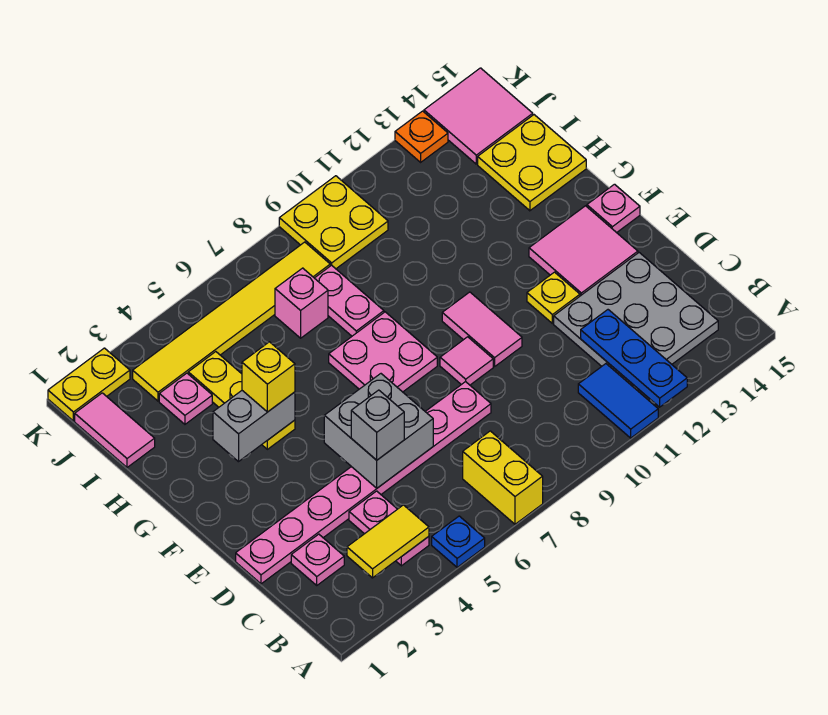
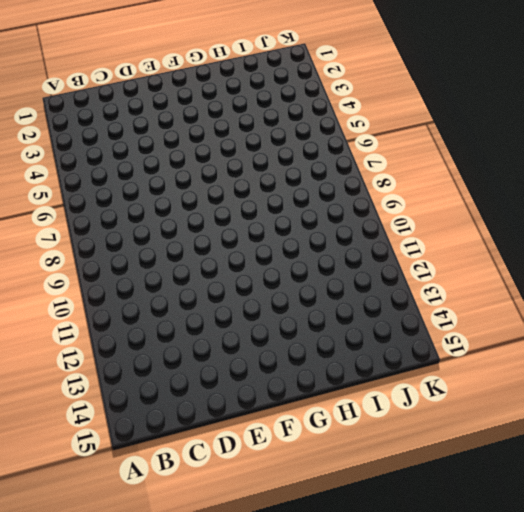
none -> blue 1x1 plate [432,516,485,567]
none -> yellow 1x2 brick [463,431,543,524]
none -> blue 1x2 tile [578,364,658,438]
none -> pink 1x2 plate [349,491,429,566]

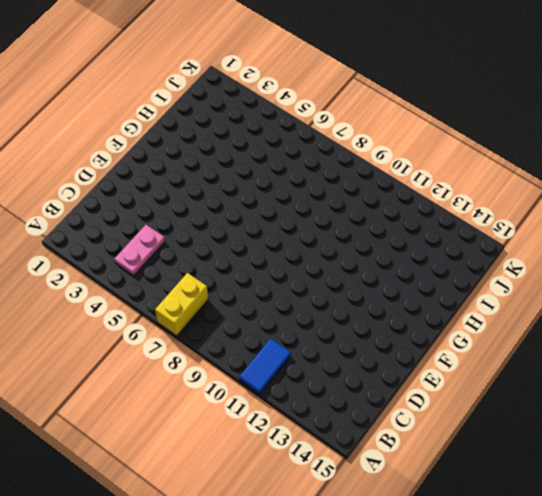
none -> blue 1x1 plate [432,516,485,567]
none -> grey 3x3 plate [554,253,718,390]
none -> pink 1x1 plate [291,534,344,585]
none -> pink 1x8 plate [236,382,491,584]

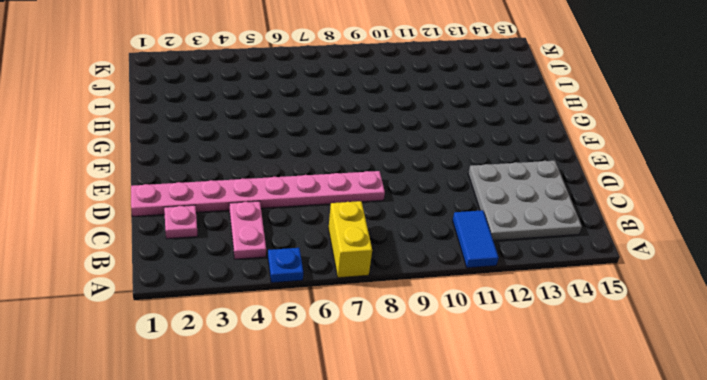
none -> pink 1x1 tile [440,337,493,385]
none -> pink 1x2 tile [442,292,522,367]
none -> yellow 1x1 plate [527,272,580,324]
none -> pink 2x2 tile [529,206,638,296]

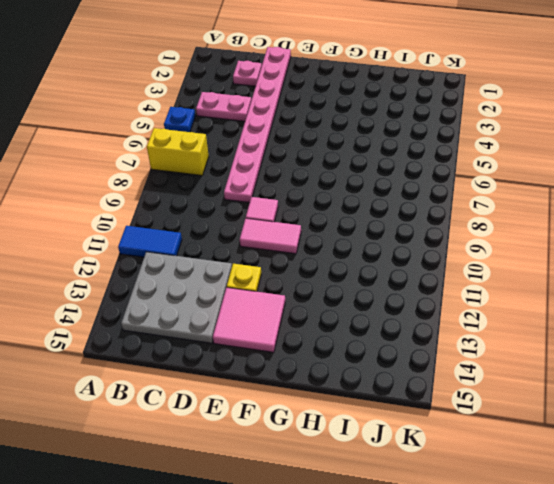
none -> pink 2x2 plate [329,312,437,392]
none -> pink 1x1 plate [587,184,640,233]
none -> yellow 1x3 plate [188,352,295,449]
none -> pink 1x2 plate [315,265,384,336]

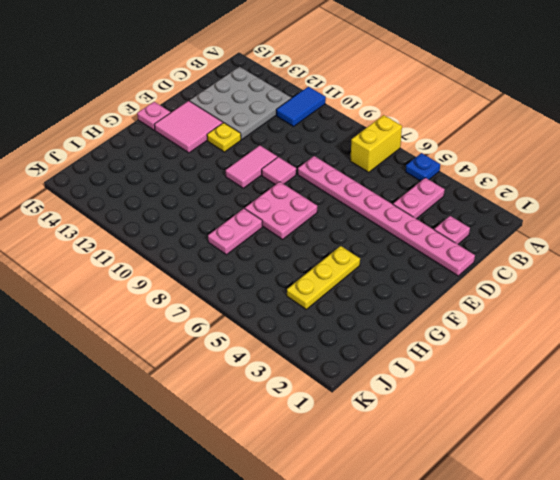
none -> yellow 2x2 plate [478,115,586,211]
none -> pink 1x2 tile [75,393,155,467]
none -> pink 1x1 plate [159,373,212,424]
none -> pink 1x1 brick [275,268,328,338]

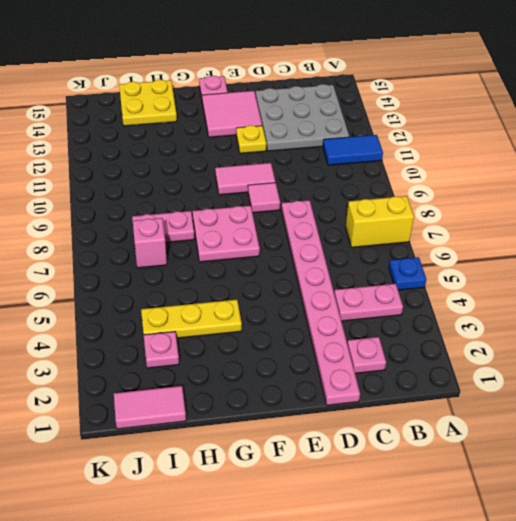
none -> yellow 1x6 tile [133,242,330,401]
none -> yellow 2x2 plate [279,176,388,269]
none -> pink 2x2 tile [424,68,533,164]
none -> yellow 1x2 plate [48,348,130,421]

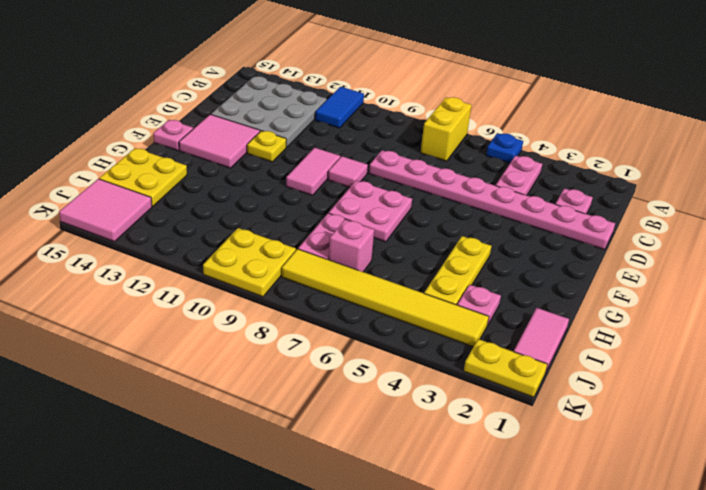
none -> orange 1x1 plate [395,111,448,162]
none -> blue 1x3 plate [581,310,687,407]
none -> yellow 1x2 tile [347,505,429,578]
none -> grey 2x2 brick [324,374,433,488]

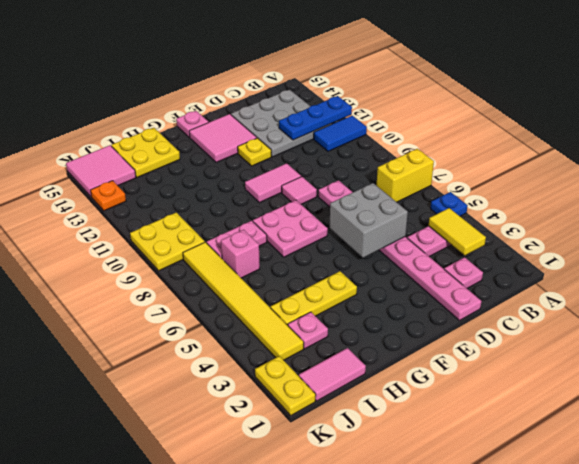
none -> grey 1x2 brick [213,391,295,462]
none -> grey 1x1 brick [351,390,404,460]
none -> yellow 1x1 brick [242,342,295,412]

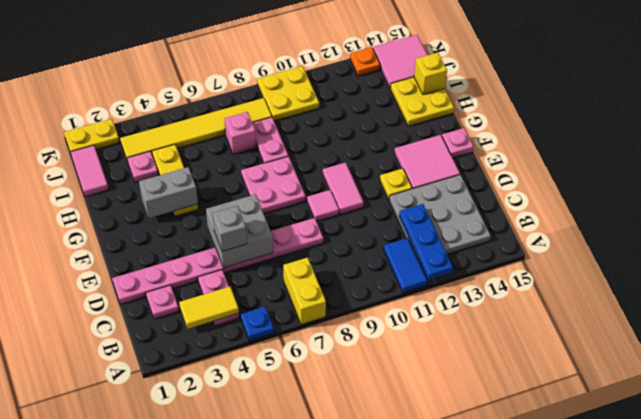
yellow 1x1 brick [414,53,447,95] -> yellow 1x1 brick moved to [242,342,295,412]

